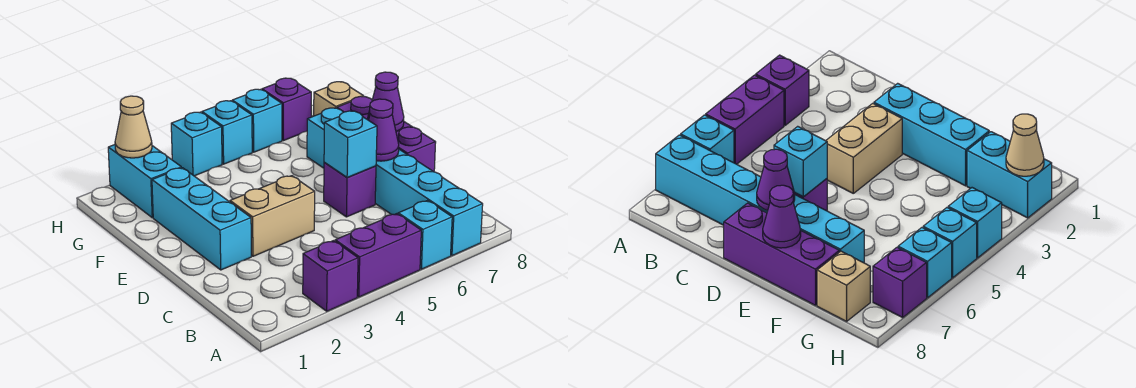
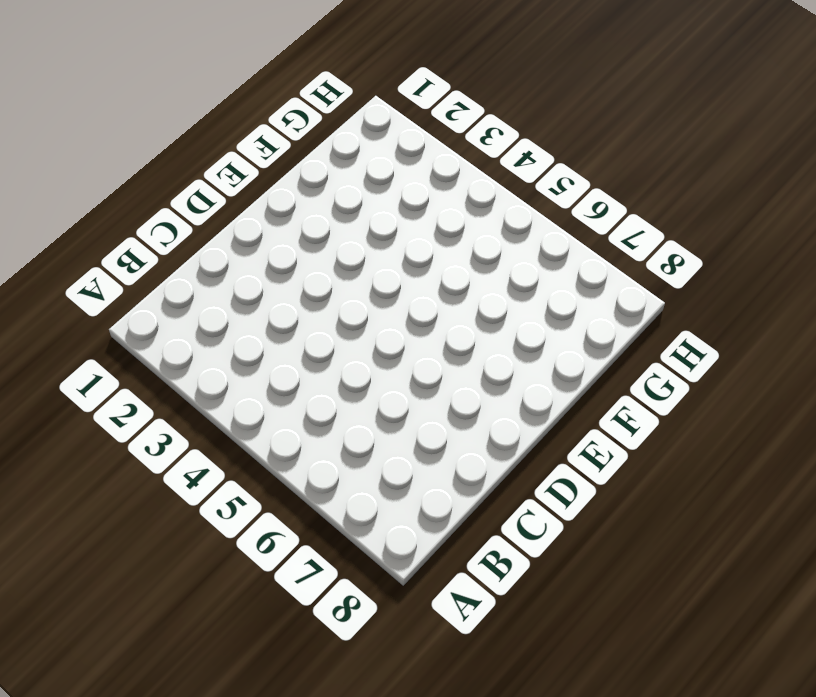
none -> purple 1x1 brick [303,241,358,311]
none -> purple 1x2 brick [335,214,421,297]
none -> cyan 1x1 brick [398,201,452,269]

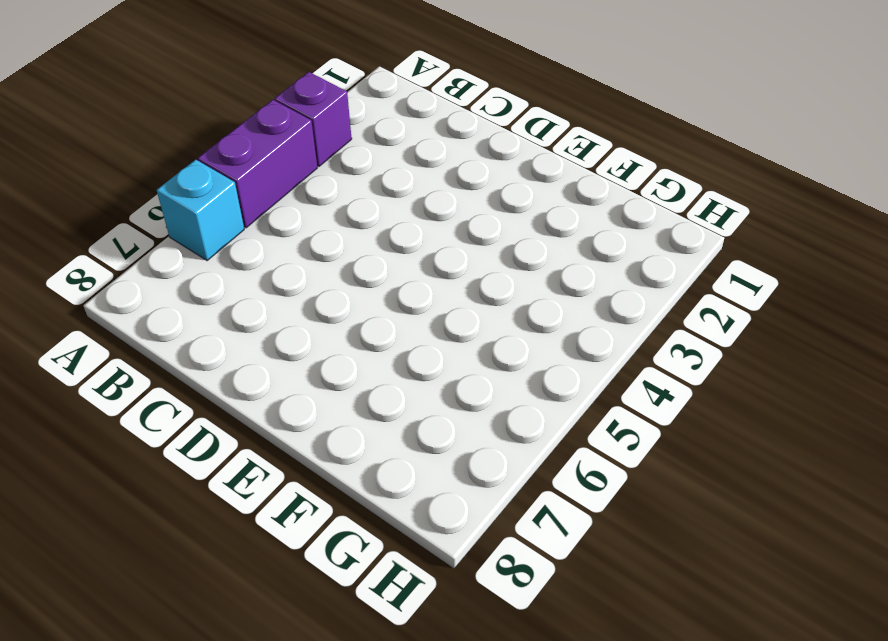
none -> cyan 1x6 brick [307,108,483,256]
none -> cyan 1x3 brick [152,168,251,270]
none -> tan 1x2 brick [230,176,315,256]

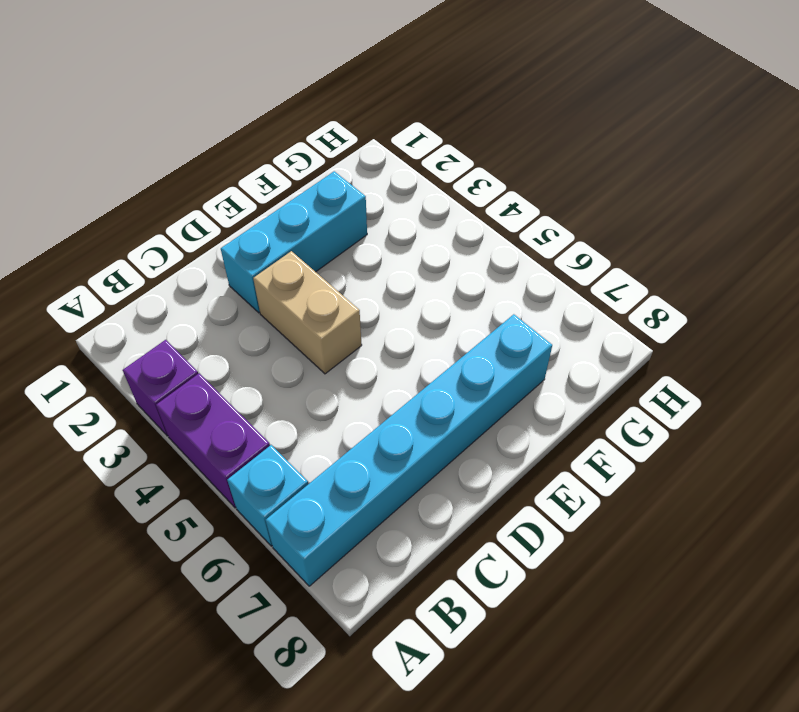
none -> purple 1x1 brick [324,163,376,217]
none -> purple 1x3 brick [337,96,436,172]
none -> cyan 1x2 brick [108,145,181,218]

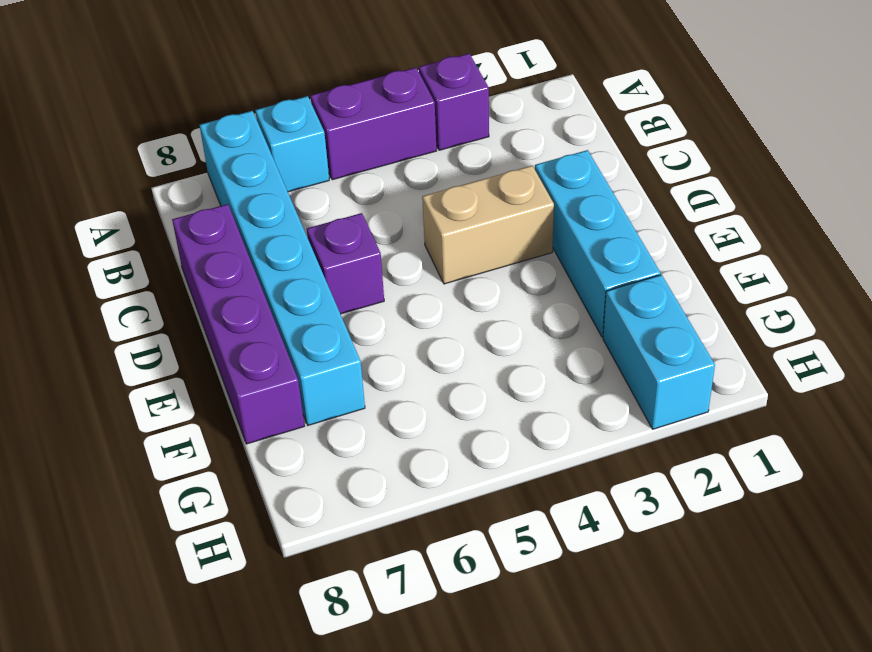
purple 1x4 brick [172,204,305,444] -> purple 1x3 brick [337,96,436,172]
none -> tan 1x1 brick [314,82,363,116]
none -> cyan 1x1 brick [171,112,222,176]
none -> cyan 1x1 brick [202,101,252,164]

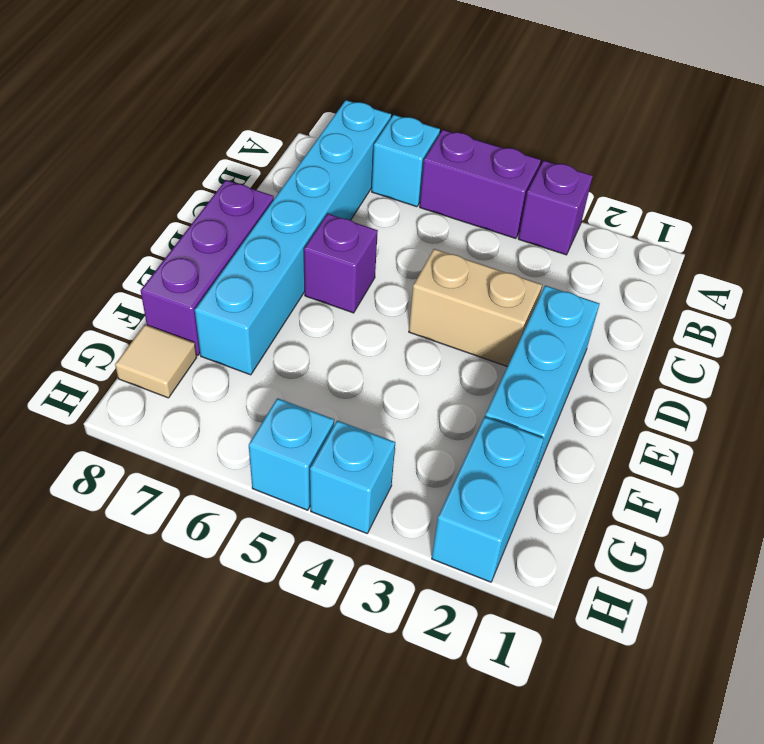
tan 1x1 tile [115,325,197,398] -> tan 1x1 brick [314,82,363,116]
none -> cyan 1x1 brick [232,89,282,152]
none -> purple 1x1 brick [262,78,311,141]
none -> cyan 1x1 brick [324,111,377,177]

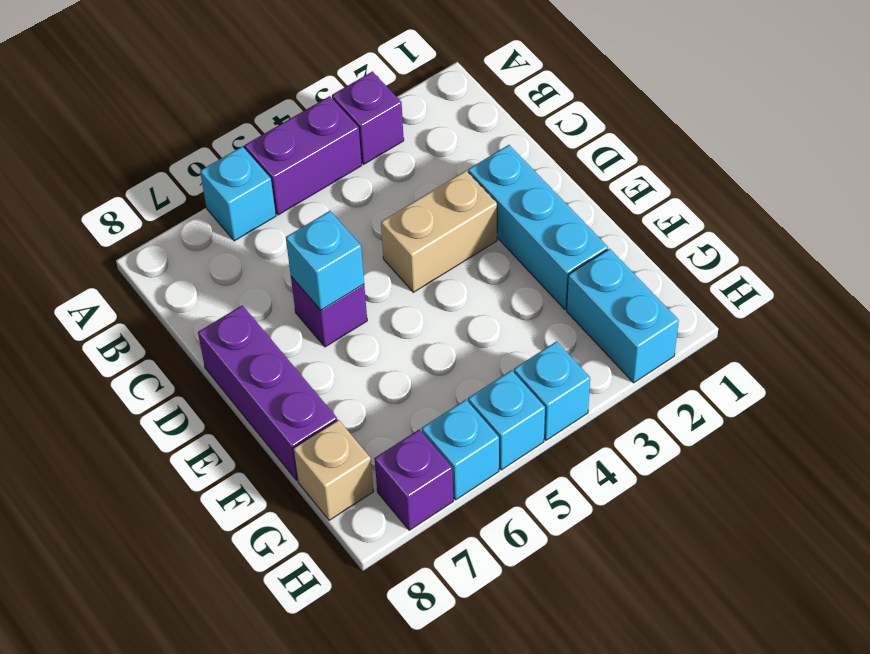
none -> cyan 1x6 brick [307,108,483,256]
none -> purple 1x1 cone [369,99,399,161]
none -> purple 1x1 cone [368,72,404,131]

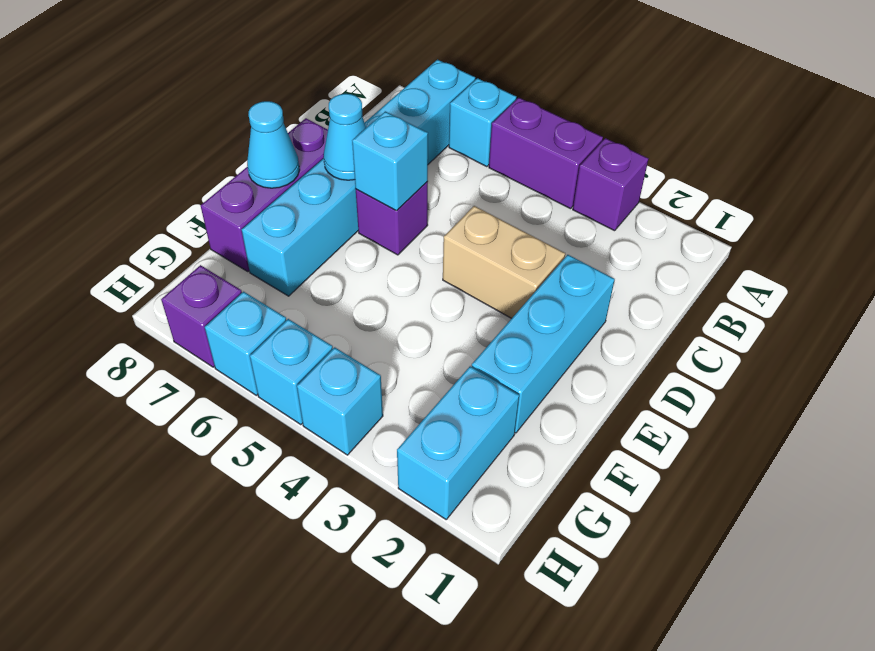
cyan 1x1 cone [323,94,366,180] -> purple 1x1 cone [369,99,399,161]
cyan 1x1 cone [247,101,300,188] -> purple 1x1 cone [368,72,404,131]
none -> tan 1x1 brick [314,82,363,116]
none -> tan 1x1 cone [115,96,152,158]

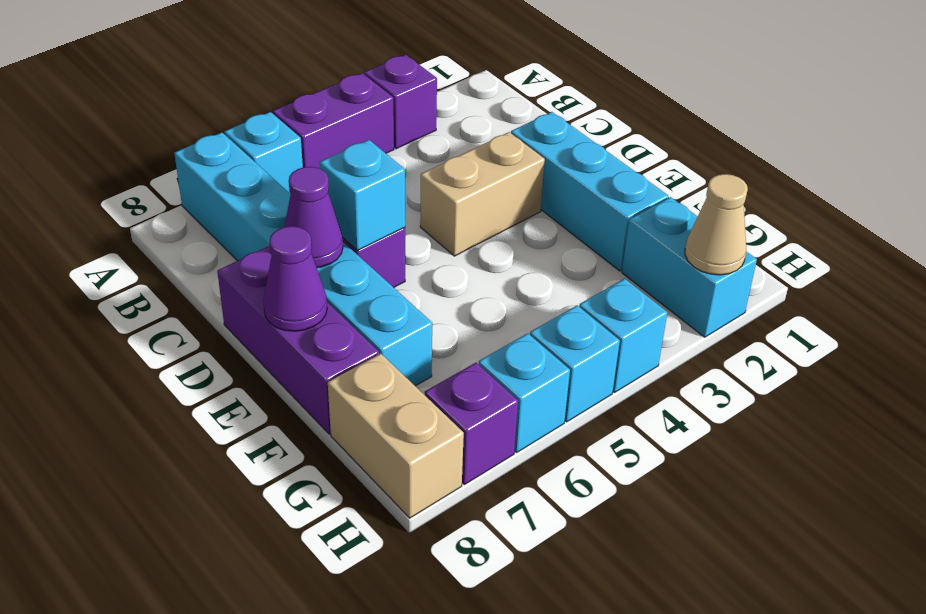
tan 1x2 brick [328,353,464,518] -> tan 1x1 brick [314,82,363,116]

